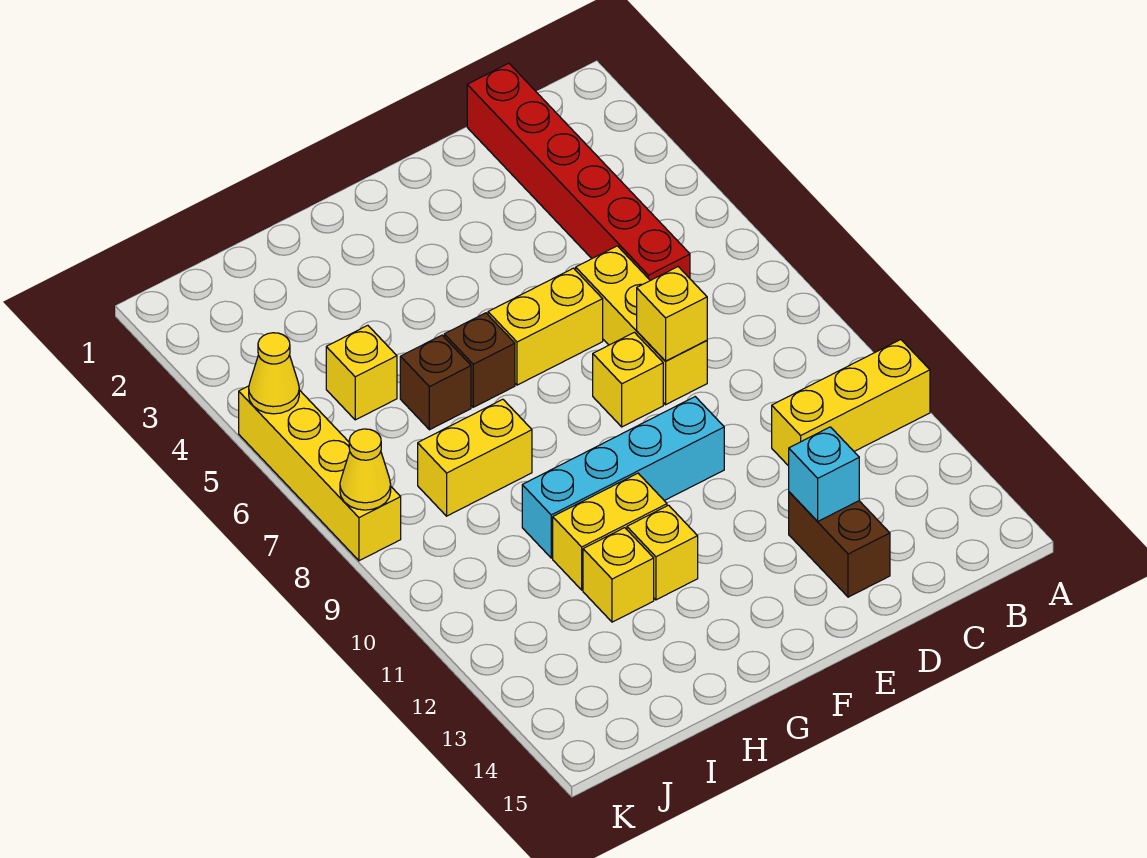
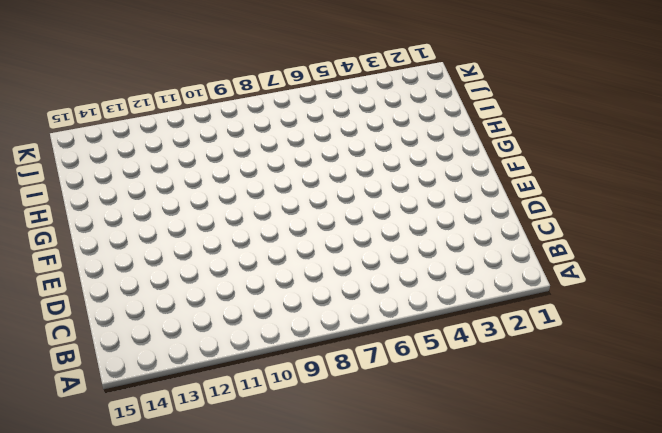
none -> yellow 1x3 brick [772,340,930,466]
none -> red 1x6 brick [467,63,690,281]
none -> yellow 1x3 brick [576,246,707,405]

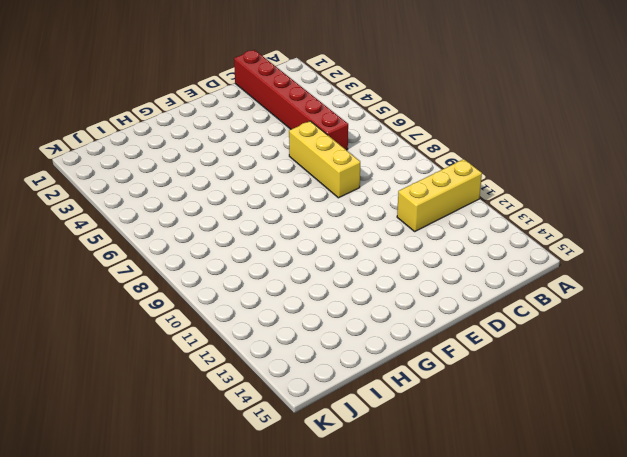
none -> brown 1x2 brick [789,492,890,597]
none -> yellow 1x2 brick [488,268,603,385]
none -> yellow 1x1 brick [593,332,663,427]

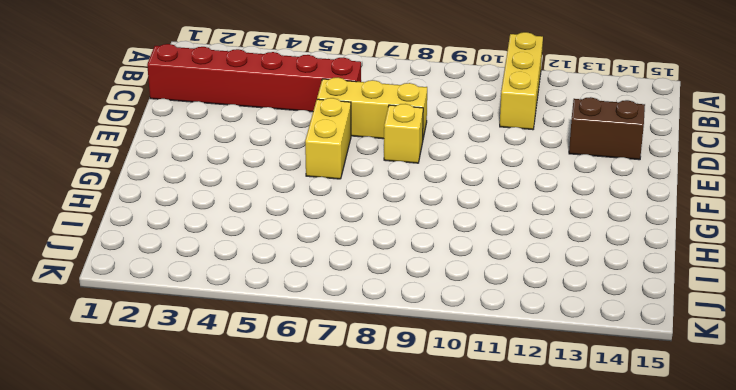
none -> cyan 1x4 brick [522,397,724,558]
none -> brown 1x1 brick [444,313,515,407]
none -> yellow 1x2 brick [553,473,667,590]

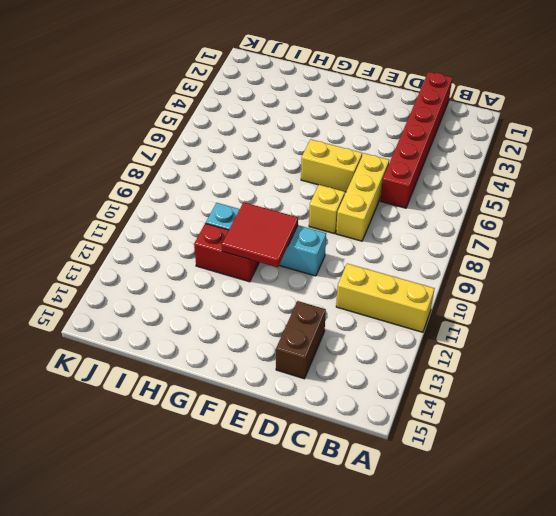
red 2x2 tile [222,202,298,267] -> none
red 1x2 brick [194,223,259,282] -> yellow 1x2 brick [553,473,667,590]
none -> brown 1x1 brick [444,313,515,407]
none -> yellow 1x1 brick [627,505,698,600]
none -> brown 1x1 brick [400,335,471,430]

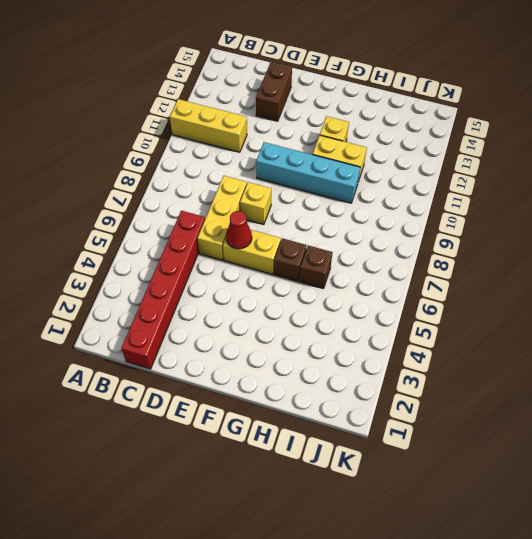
red 1x1 cone [226,211,252,249] -> none
none -> yellow 1x2 brick [418,399,532,516]
none -> yellow 1x1 brick [583,528,654,622]
none -> yellow 1x1 brick [326,325,397,420]

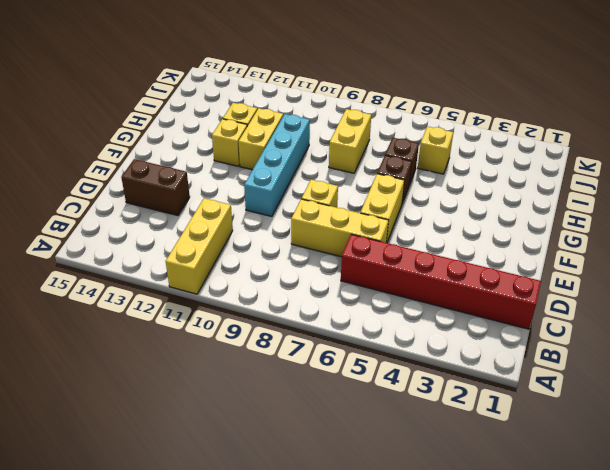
none -> yellow 1x4 brick [239,386,401,561]
none -> yellow 1x1 brick [637,267,707,361]
none -> cyan 1x1 brick [789,427,859,521]

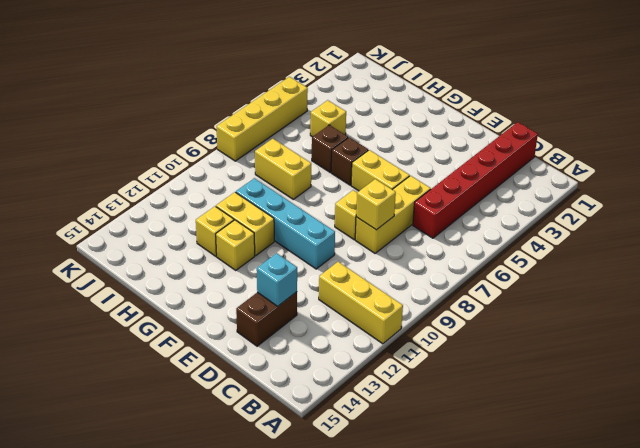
none -> yellow 1x1 cone [249,333,299,414]
none -> yellow 1x1 cone [340,429,391,510]

